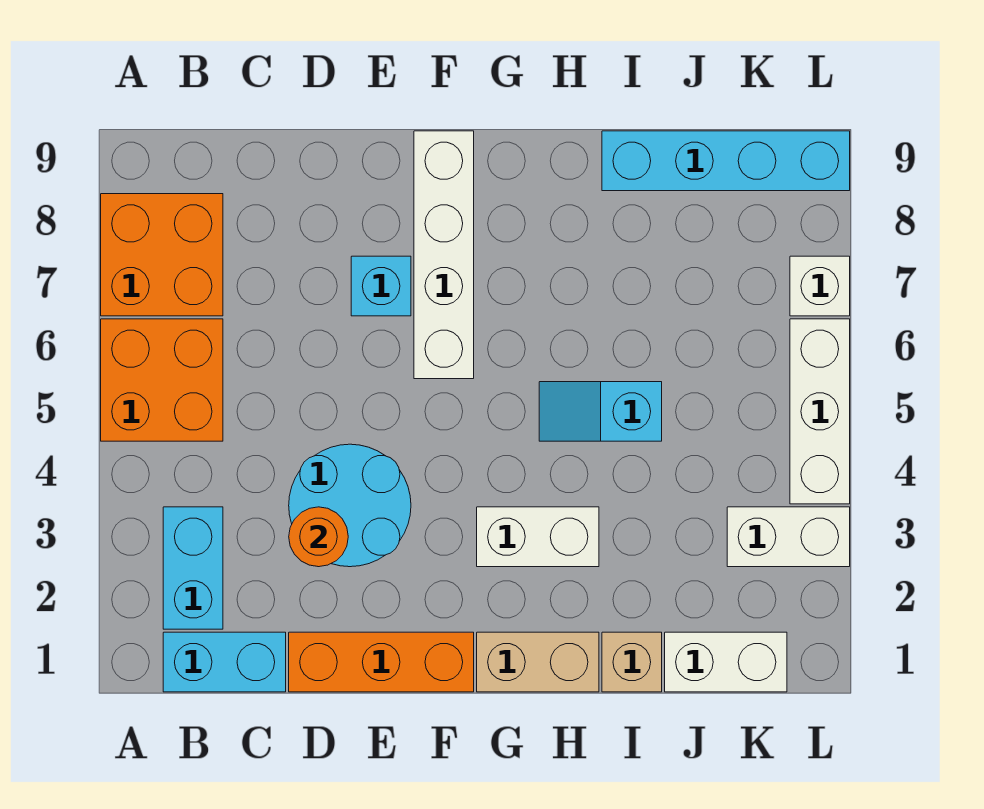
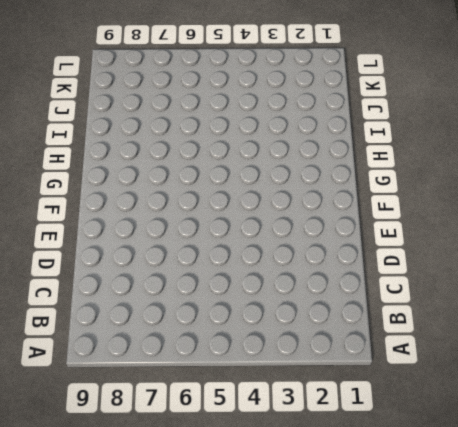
none -> orange 2x2 brick [101,319,223,441]
none -> orange 2x2 brick [101,194,223,316]
none -> cyan 1x2 brick [163,632,286,692]

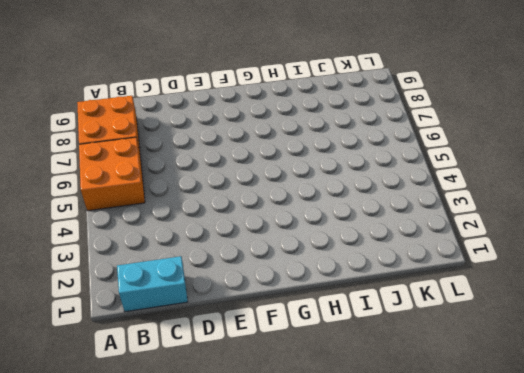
none -> cyan 1x2 brick [163,507,223,629]
none -> orange 1x3 brick [289,632,474,692]
none -> cyan 2x2 round brick [289,444,411,567]

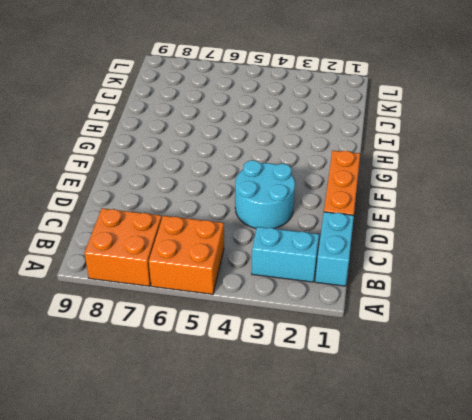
none -> cyan 1x1 brick [351,256,411,316]
none -> white 1x4 brick [414,131,474,379]
none -> tan 1x2 brick [477,632,599,692]

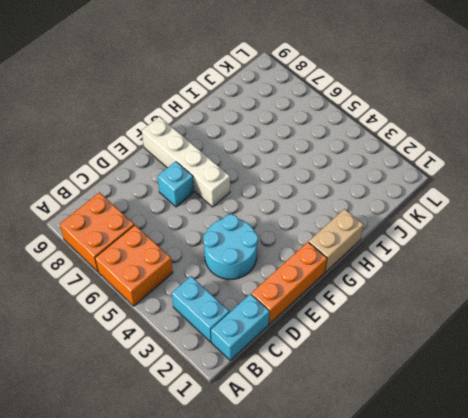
none -> white 1x2 brick [477,507,599,567]
none -> cyan 1x2 slope [539,382,662,441]
none -> tan 1x1 brick [602,632,662,692]

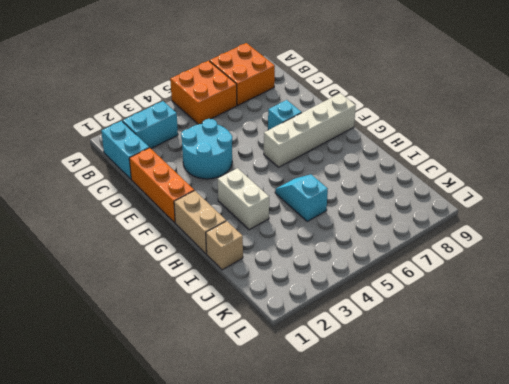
none -> cyan 1x4 brick [602,131,850,191]
none -> white 1x2 brick [665,632,787,692]
none -> white 1x2 brick [727,507,850,567]

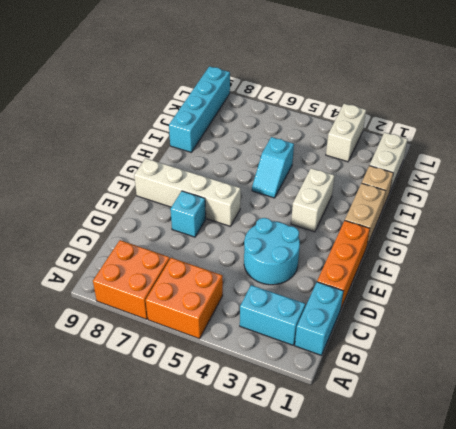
none -> white 1x3 brick [790,319,850,504]
none -> white 1x1 brick [790,256,850,316]
none -> orange 1x1 round brick [289,507,348,567]

